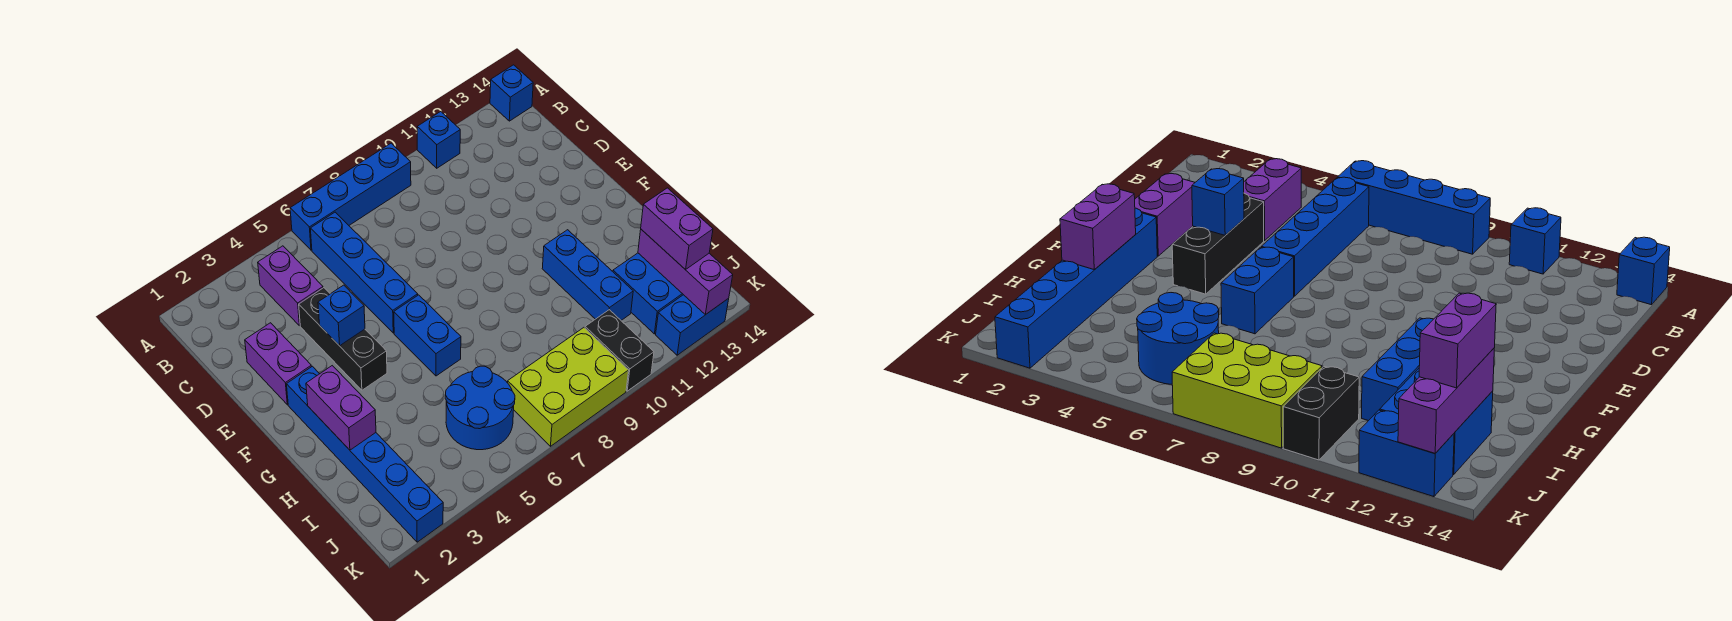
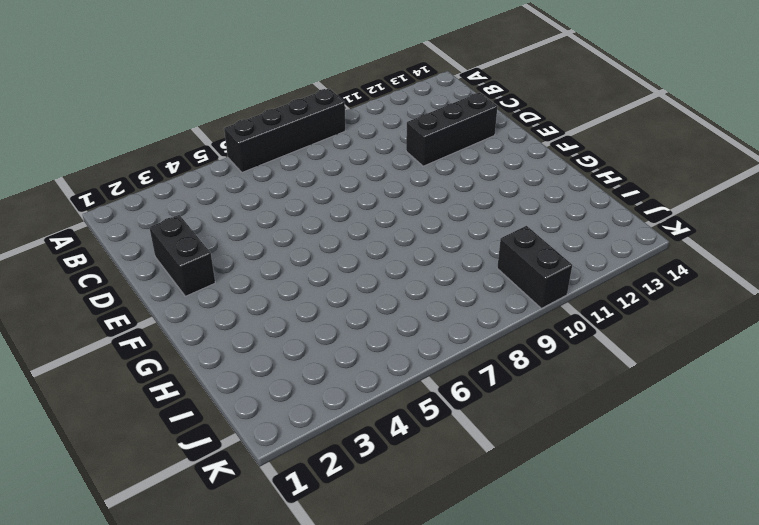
black 1x4 brick [224,88,345,173] -> blue 1x4 brick [290,143,411,250]
black 1x2 brick [149,215,215,296] -> purple 1x2 brick [245,323,311,405]
black 1x3 brick [406,92,497,166] -> black 1x3 brick turned to [299,288,387,390]
none -> blue 1x1 brick [417,112,460,168]
none -> blue 1x1 brick [490,65,533,121]
none -> purple 1x2 brick [258,246,323,326]

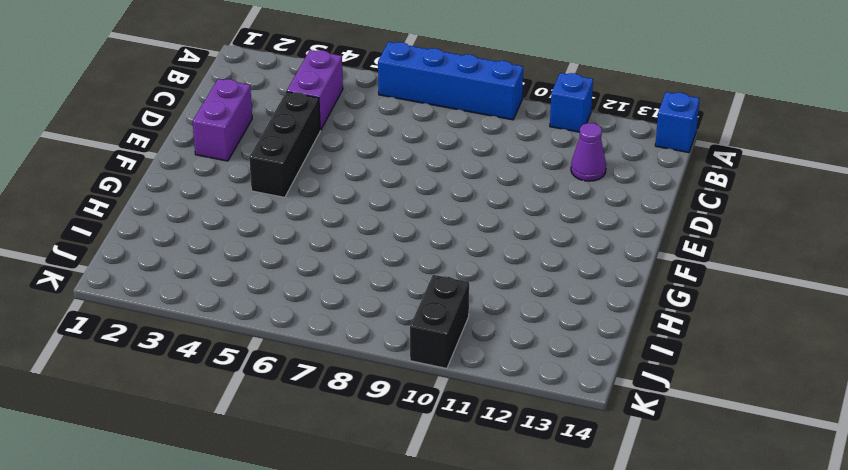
purple 1x1 cone [571,123,606,181] -> none
none -> blue 1x4 brick [310,212,418,333]
none -> blue 1x6 brick [287,366,443,542]
none -> blue 1x2 brick [394,295,461,376]

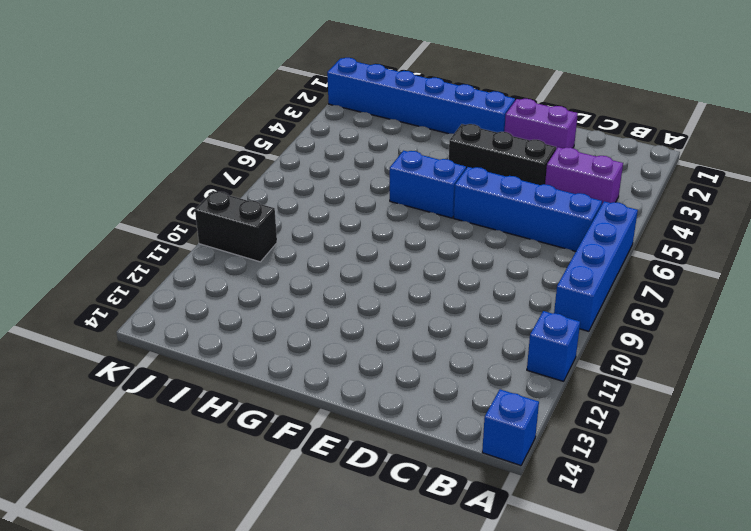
none -> blue 1x3 brick [542,230,633,320]
none -> blue 2x2 round brick [445,366,515,450]
none -> blue 2x2 brick [613,253,683,334]

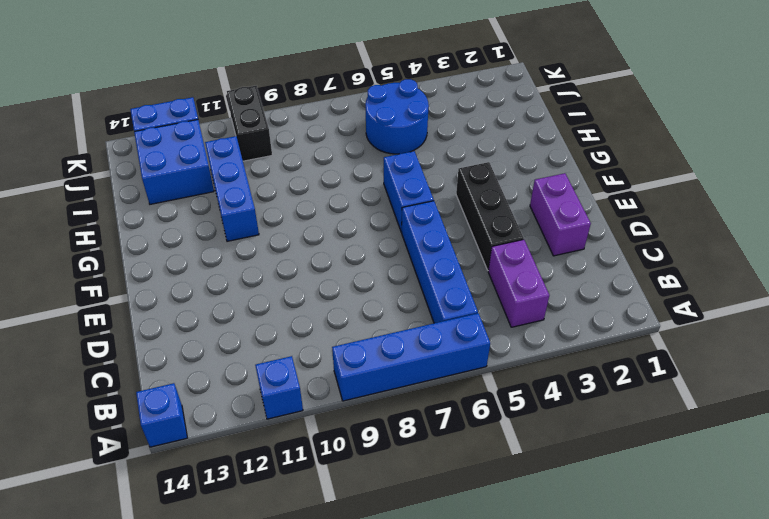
none -> blue 1x6 brick [287,366,443,542]
none -> lime 2x3 brick [508,328,629,446]
none -> blue 1x1 brick [318,285,365,346]

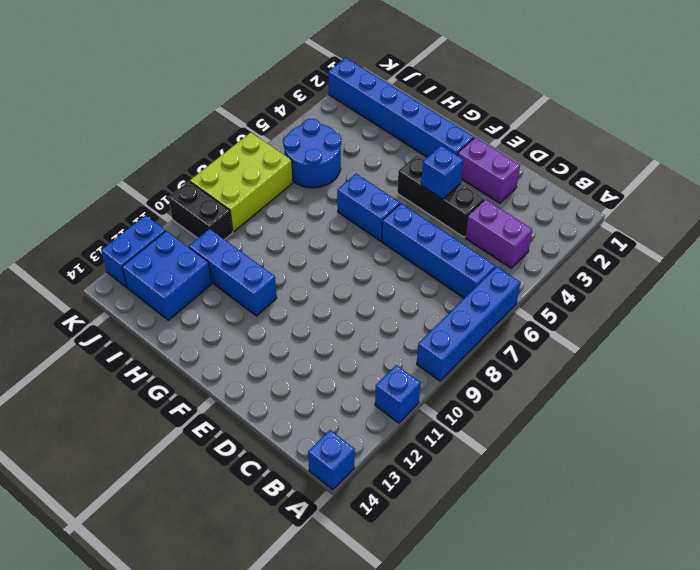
none -> purple 1x2 brick [306,366,376,450]
none -> purple 1x3 brick [638,229,733,315]
none -> purple 1x2 brick [641,188,713,270]

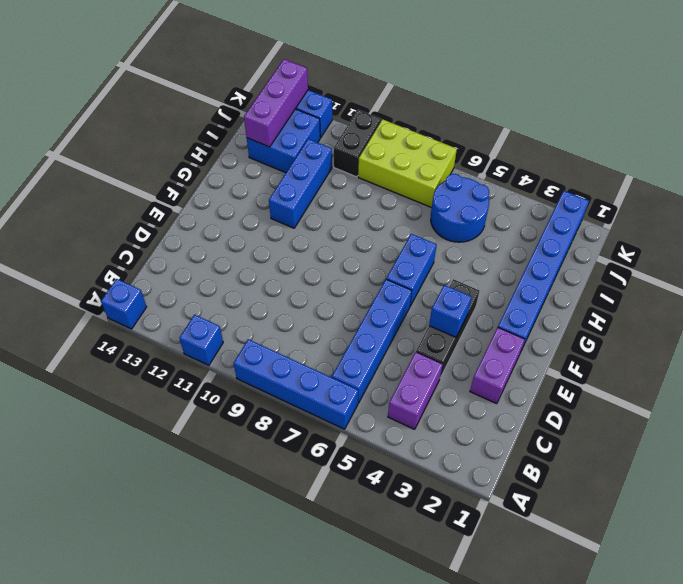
none -> purple 1x2 brick [306,366,376,450]
none -> purple 1x2 brick [641,188,713,270]

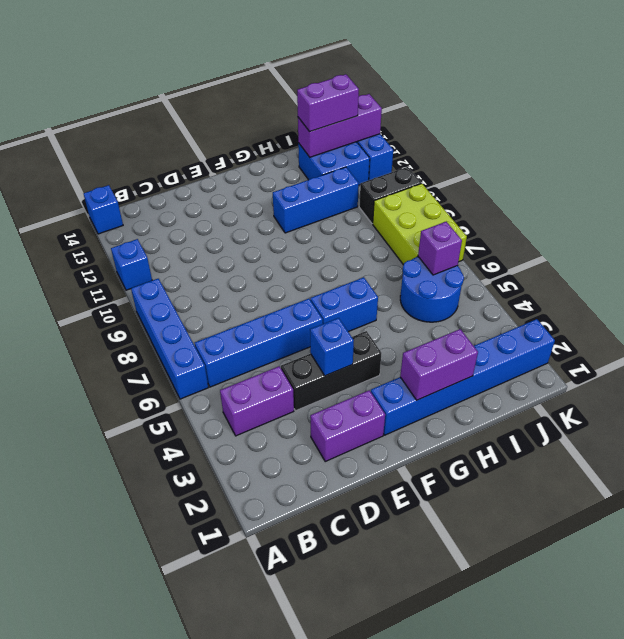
purple 1x1 brick [418,222,462,275] -> none

